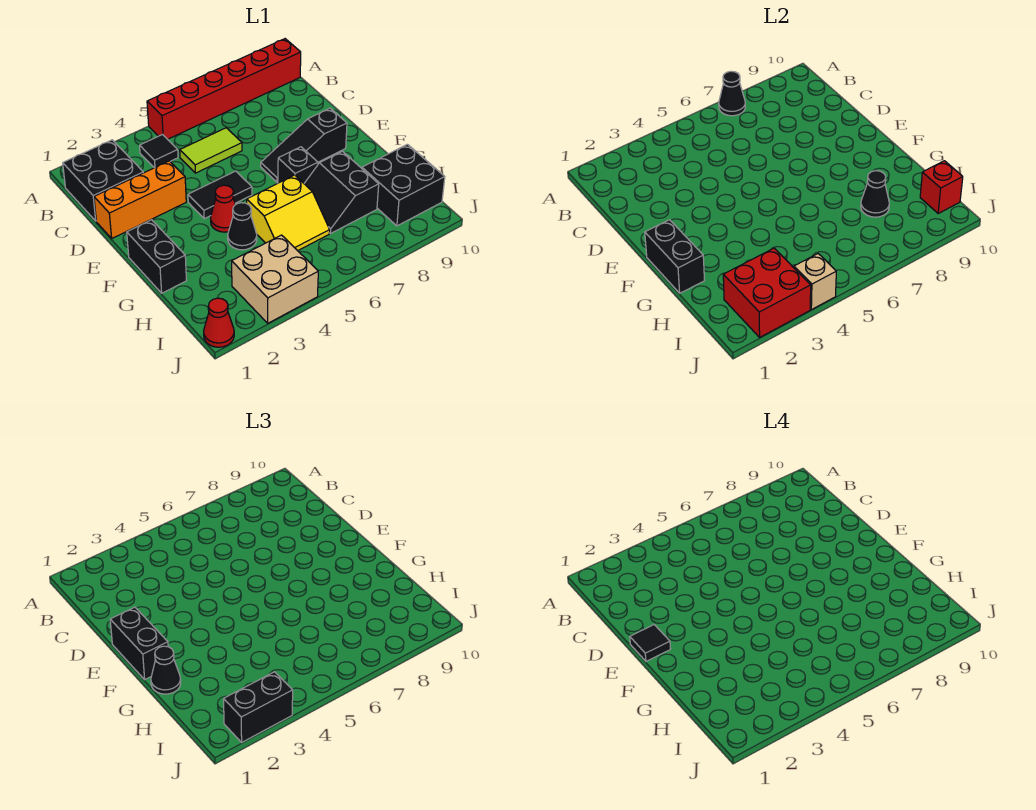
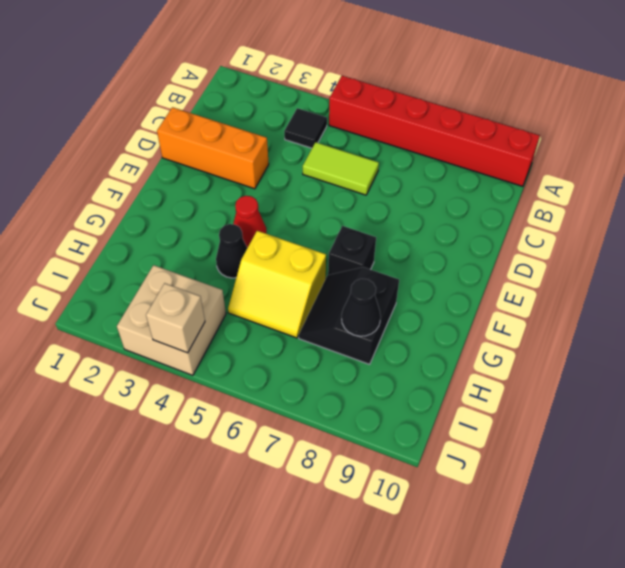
none -> black 2x2 brick [63,140,143,221]
none -> black 1x2 tile [188,171,252,219]
none -> black 1x3 slope [261,108,347,182]

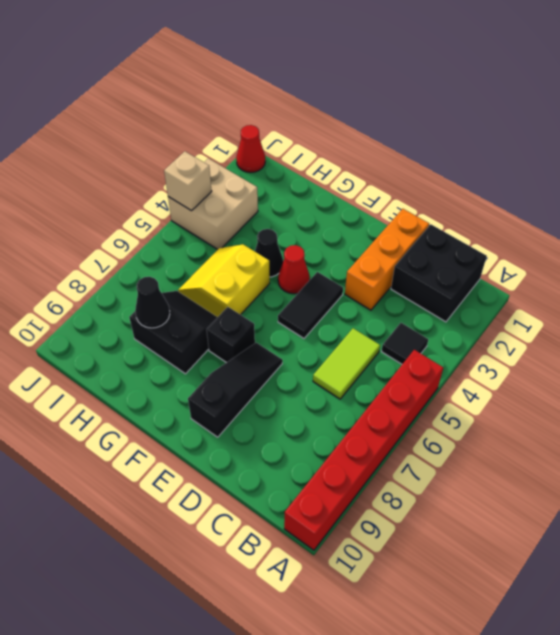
none -> black 1x2 brick [127,220,186,293]
none -> black 2x2 brick [362,144,445,226]
none -> black 1x1 cone [719,71,745,116]

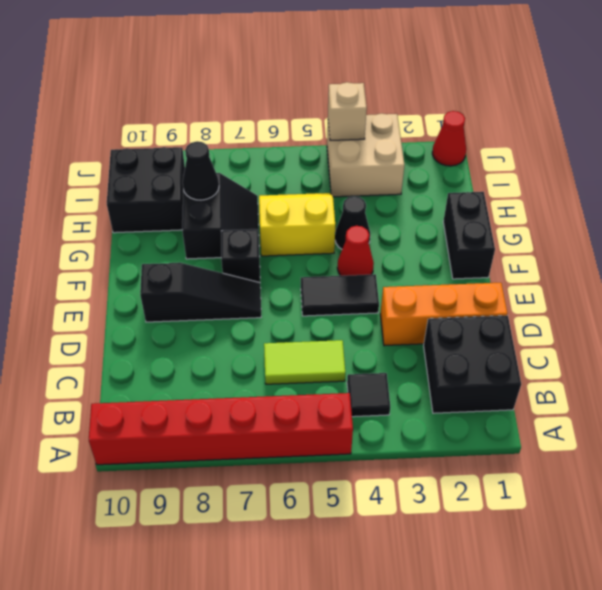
none -> black 1x1 cone [719,71,745,116]
none -> black 1x2 brick [645,220,704,293]
none -> red 2x2 brick [723,248,811,337]

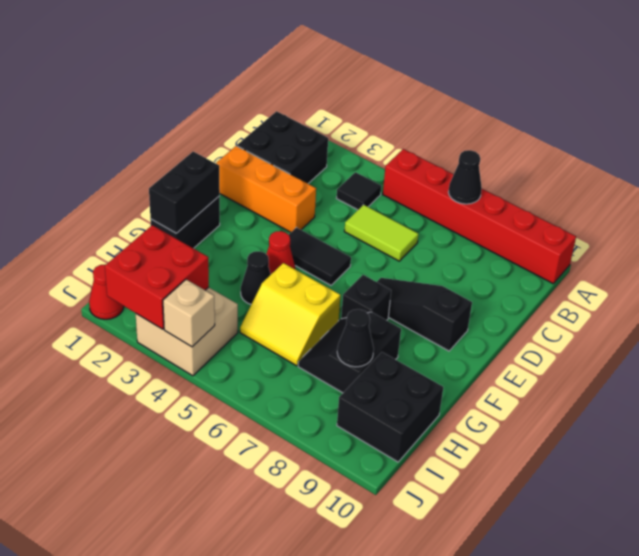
none -> red 1x1 brick [920,161,963,213]
none -> black 1x2 brick [110,607,168,679]
none -> black 1x1 cone [151,646,181,694]

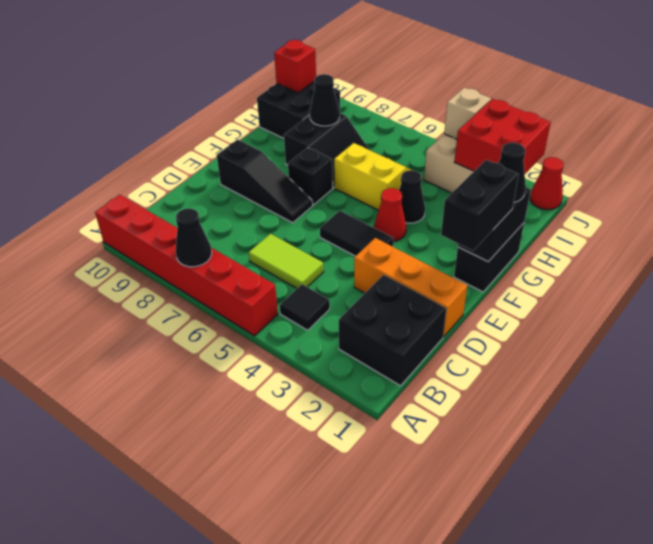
none -> black 1x2 brick [224,672,293,742]
none -> black 1x1 tile [630,625,670,661]

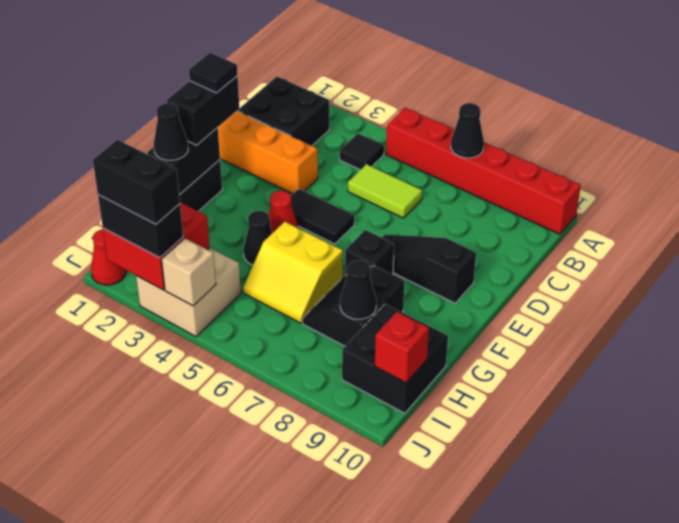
black 1x2 brick [93,140,180,224] -> none

